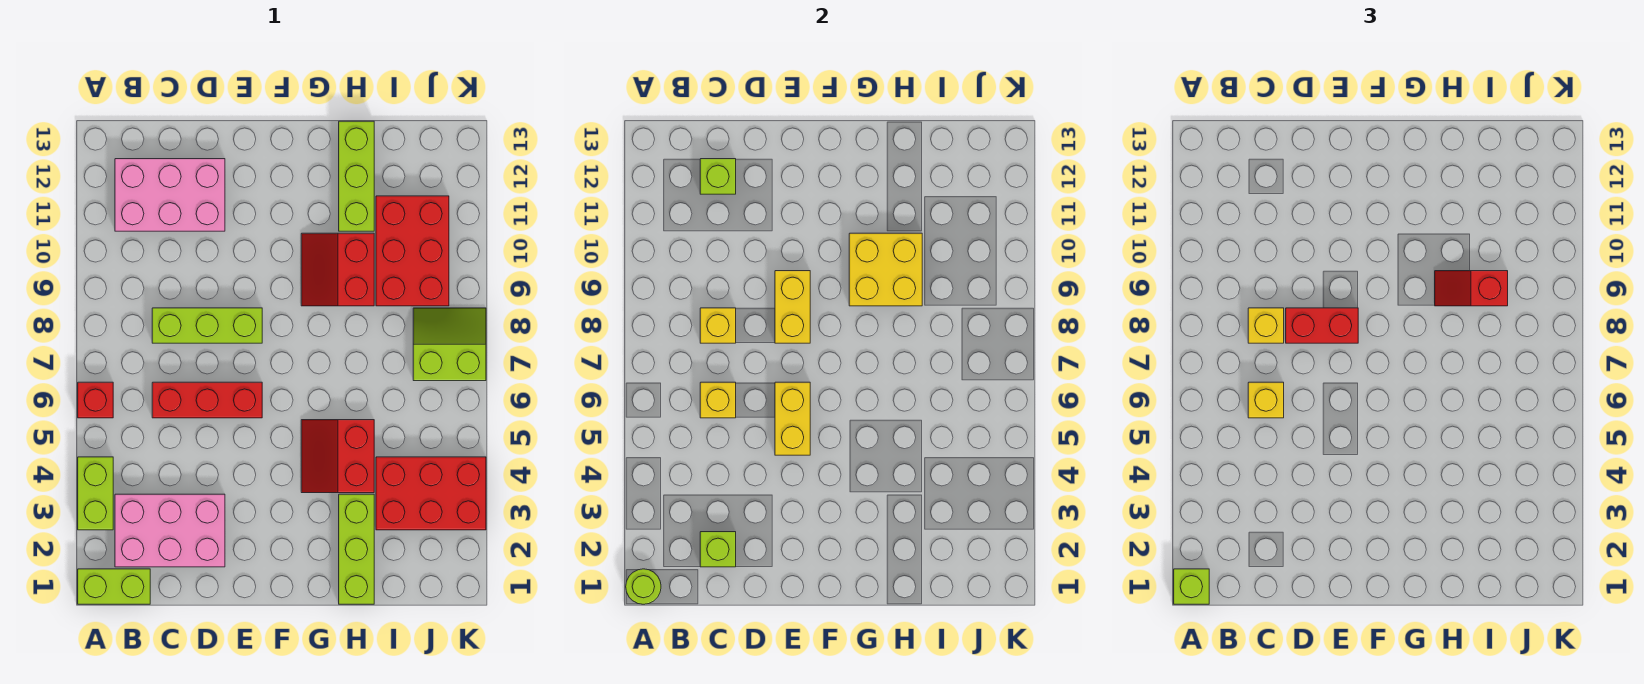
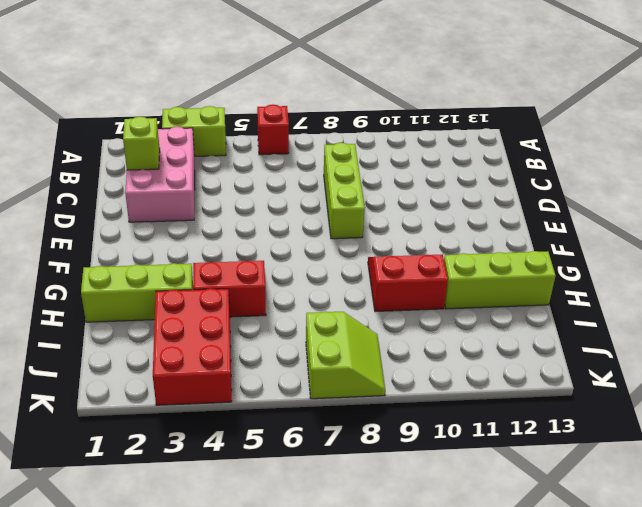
none -> lime 1x2 brick [78,569,150,604]
none -> pink 2x3 brick [115,159,225,231]
none -> red 1x3 brick [152,382,262,418]

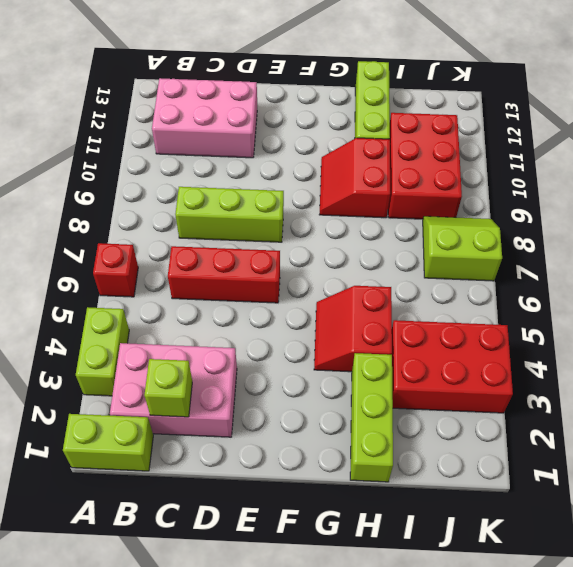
none -> lime 1x1 round brick [626,569,661,604]
none -> yellow 1x1 brick [700,382,736,418]
none -> yellow 1x1 brick [700,308,736,343]

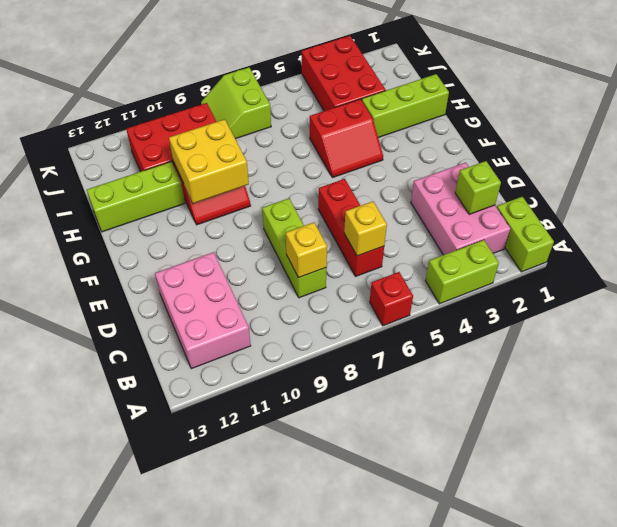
none -> lime 1x1 round brick [626,569,661,604]
none -> lime 1x1 brick [700,159,736,194]
none -> yellow 1x2 brick [775,382,810,455]

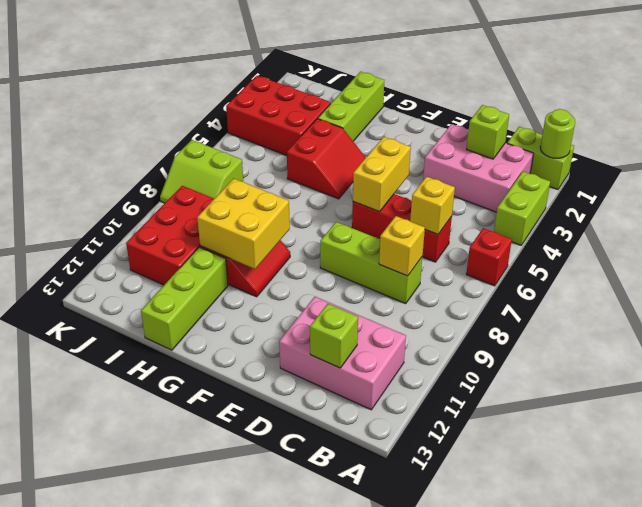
none -> yellow 1x2 brick [775,271,810,343]
none -> lime 1x1 brick [1174,569,1209,604]
none -> yellow 1x1 brick [1248,382,1284,418]

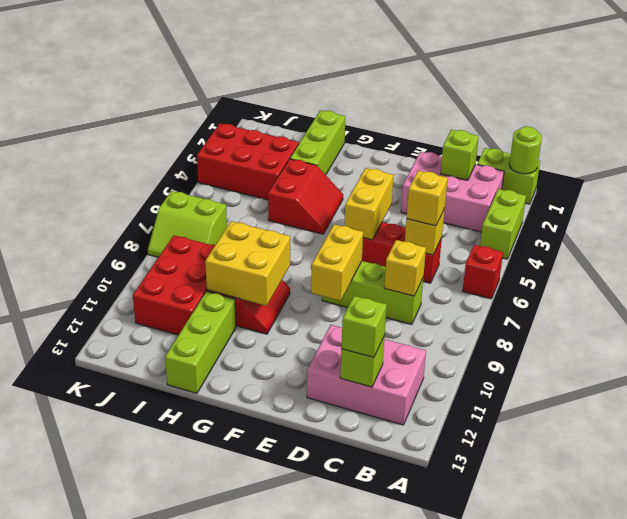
lime 1x1 brick [341,296,387,358] -> lime 1x1 brick moved to [1174,569,1209,604]
none -> yellow 1x1 brick [1248,308,1284,343]
none -> red 1x2 brick [1286,308,1358,343]
none -> red 1x2 slope [1435,271,1508,306]

